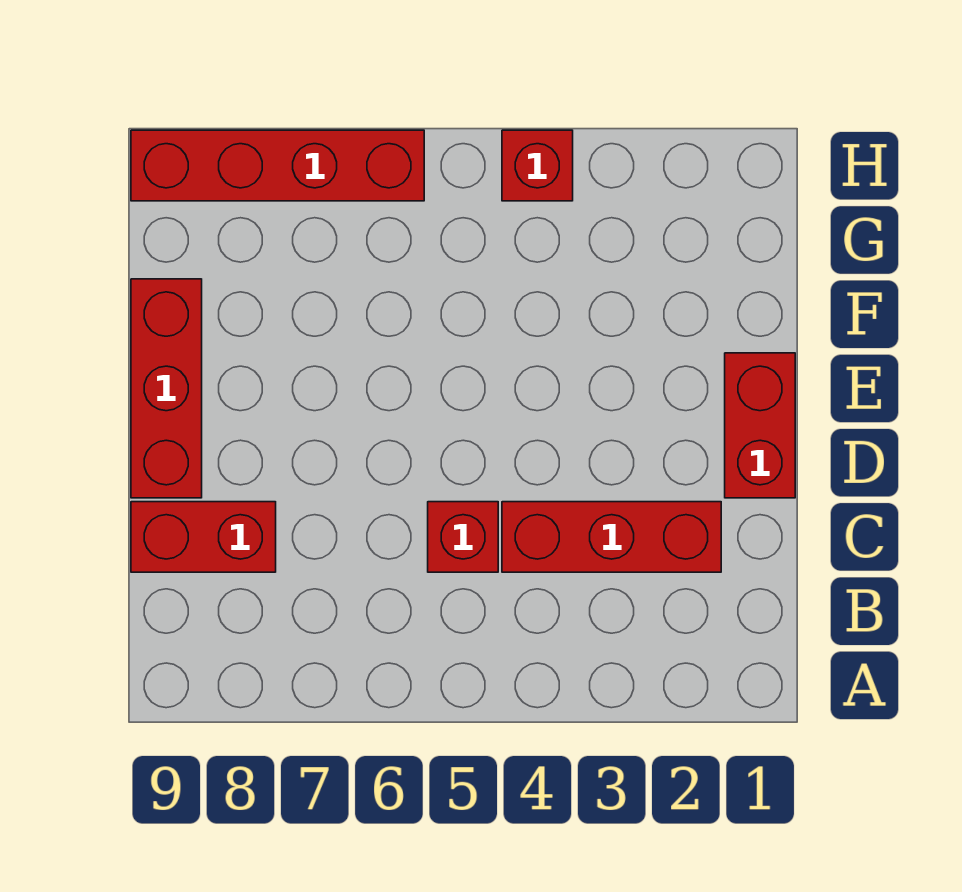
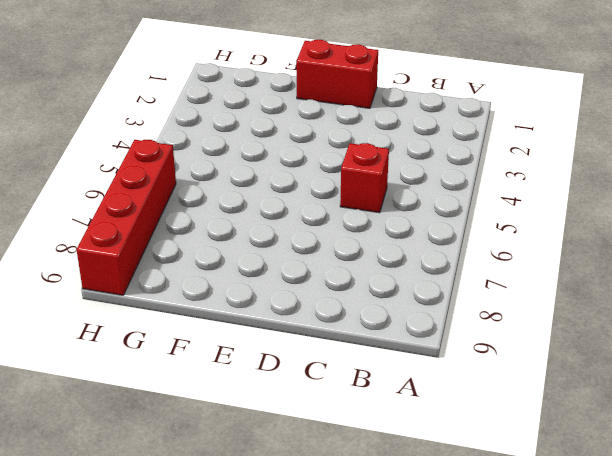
none -> red 1x3 brick [502,502,721,572]
none -> red 1x2 brick [131,502,276,572]

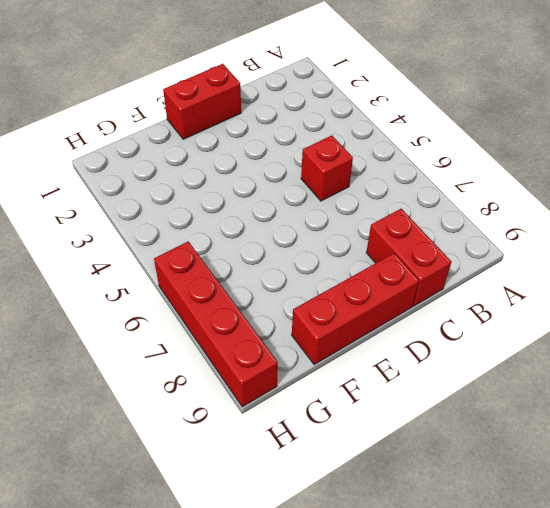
none -> red 1x3 brick [502,502,721,572]
none -> red 1x1 brick [502,130,573,201]

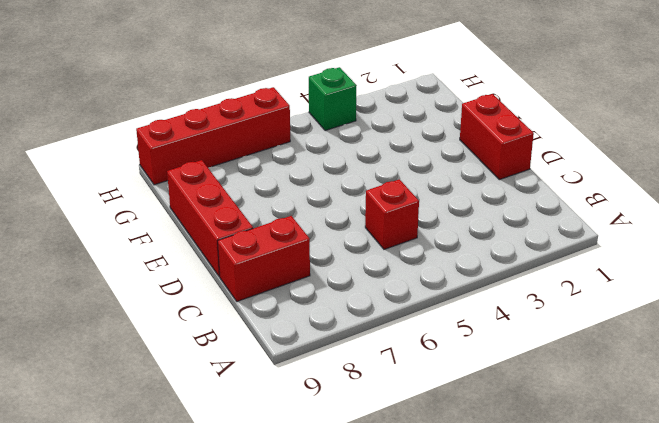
green 1x1 brick [309,67,357,131] -> red 1x1 brick [502,130,573,201]
none -> red 1x3 brick [502,502,721,572]

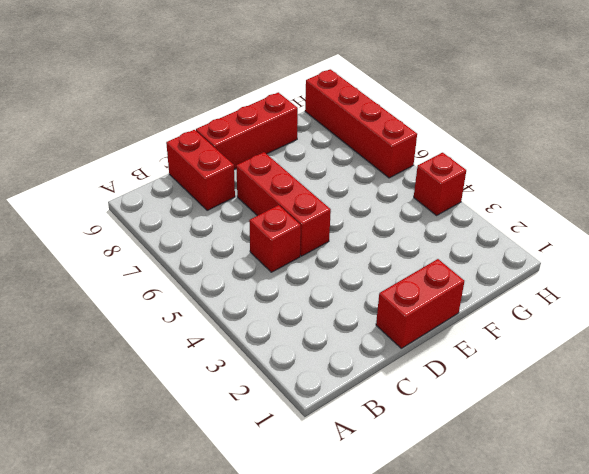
red 1x3 brick [236,152,331,256] -> red 1x3 brick moved to [502,502,721,572]

